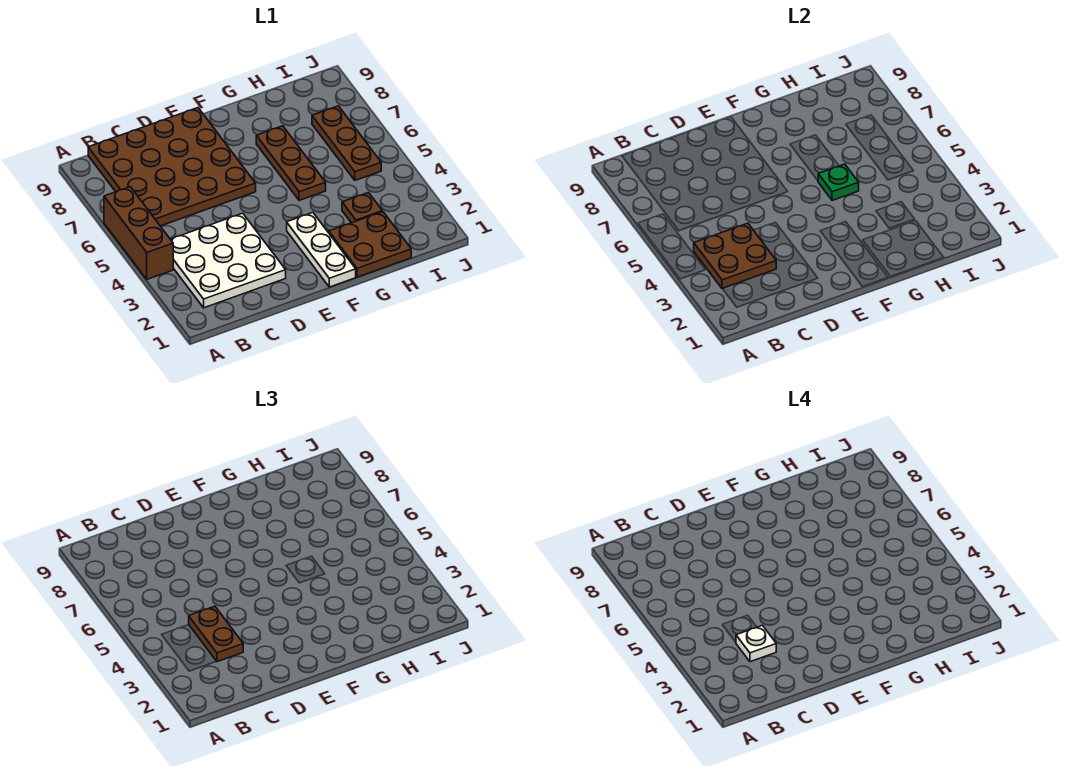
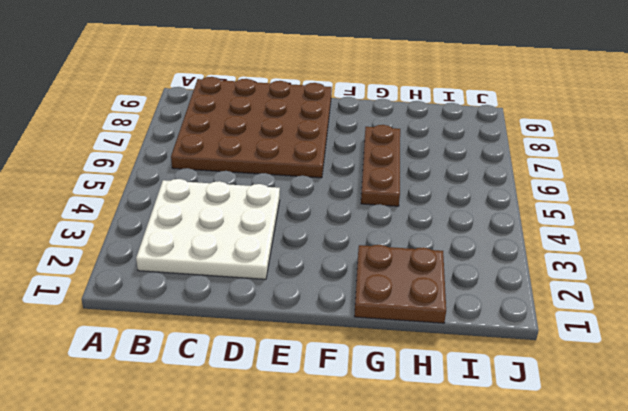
none -> brown 1x3 brick [104,187,173,279]
none -> white 1x3 plate [287,213,356,287]
none -> brown 1x1 plate [342,193,382,223]

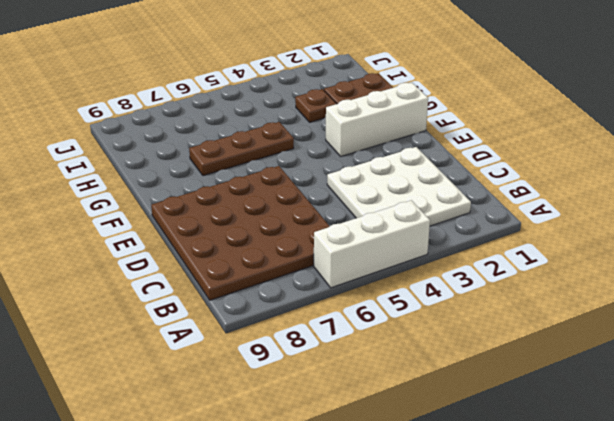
white 1x3 brick [314,200,430,288] -> brown 1x3 brick [104,187,173,279]
white 1x3 brick [326,82,428,156] -> white 1x3 plate [287,213,356,287]
none -> brown 1x3 plate [312,106,381,180]
none -> brown 2x2 plate [694,223,776,289]
none -> green 1x1 plate [818,164,859,201]

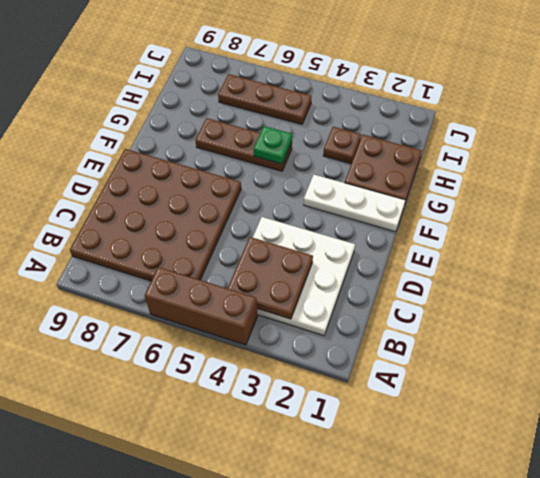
none -> brown 1x2 plate [189,606,243,662]
none -> white 1x1 plate [736,625,776,662]

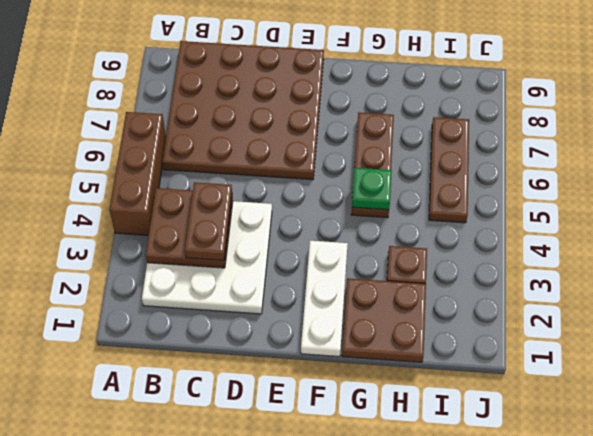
none -> white 1x1 plate [736,625,776,662]

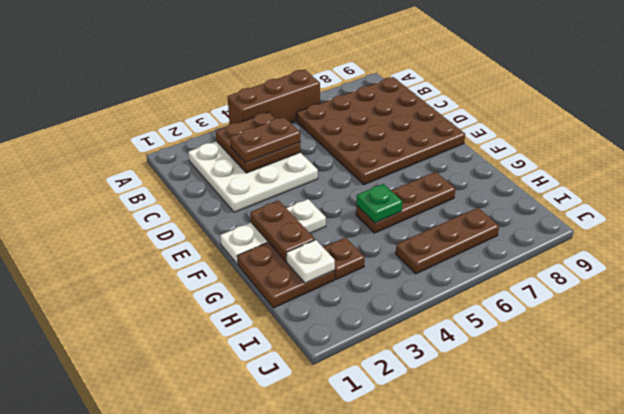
brown 1x2 plate [250,201,315,261] -> none
white 1x1 plate [286,240,335,283] -> white 1x1 plate moved to [736,625,776,662]

